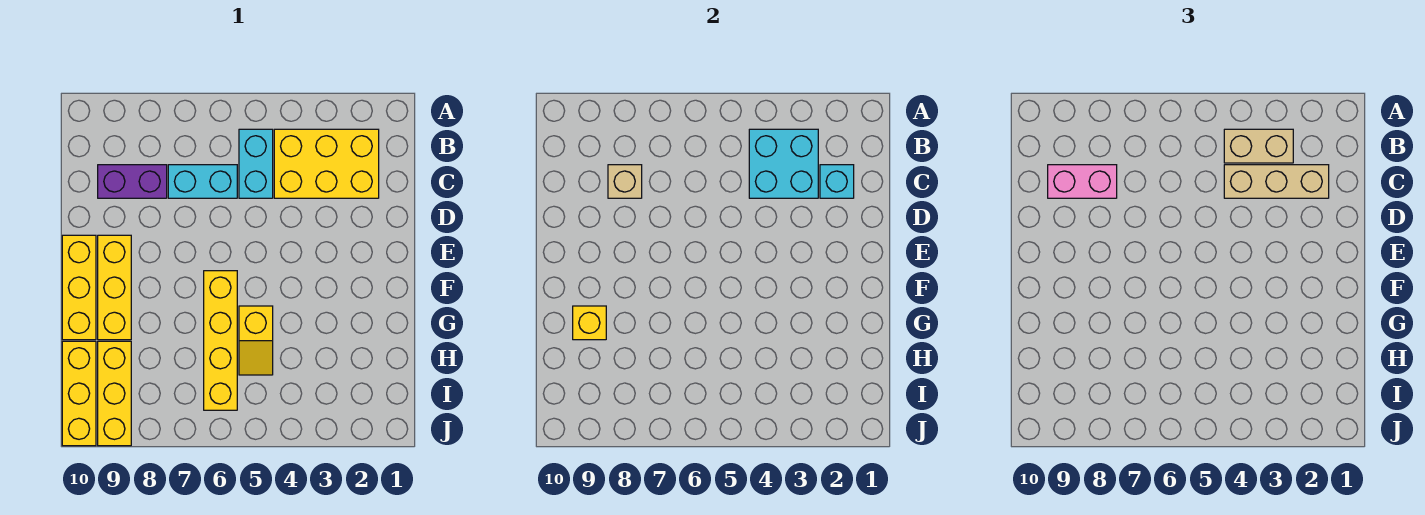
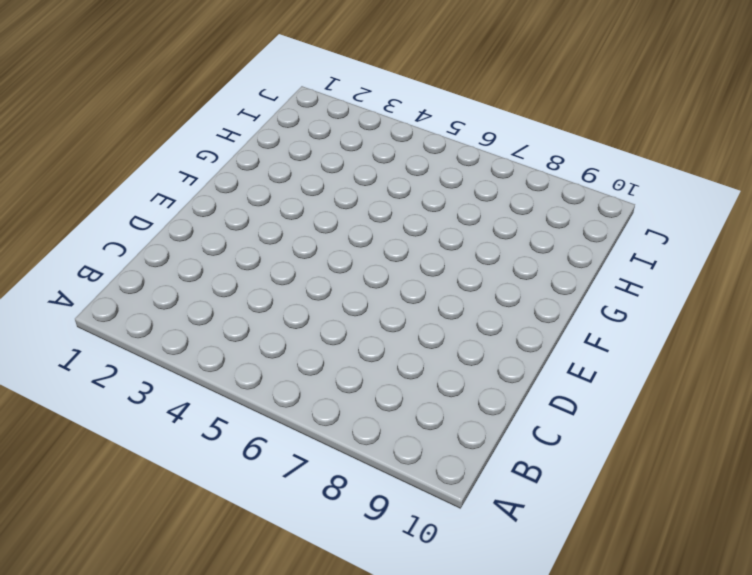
none -> yellow 2x3 brick [274,129,379,198]
none -> cyan 1x2 brick [239,129,273,198]
none -> cyan 1x2 brick [168,165,237,198]

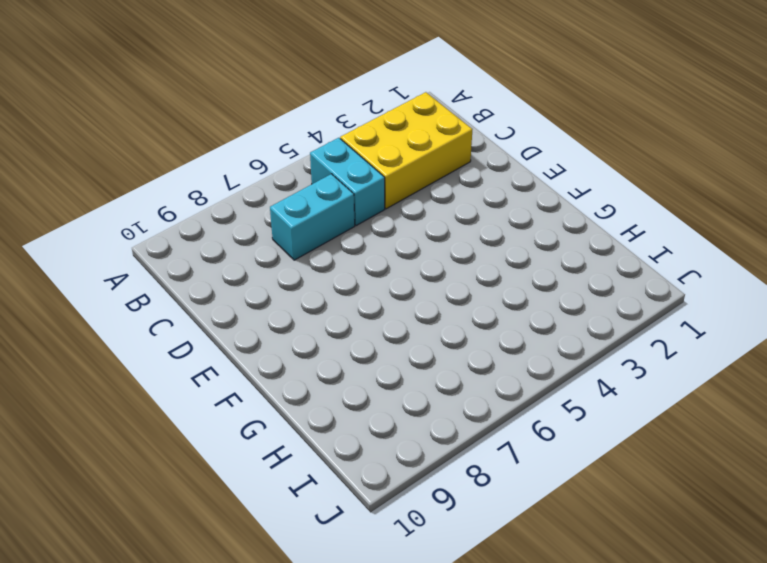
none -> purple 1x2 brick [98,165,167,198]
none -> yellow 1x3 brick [98,235,131,340]
none -> yellow 1x3 brick [62,235,96,340]

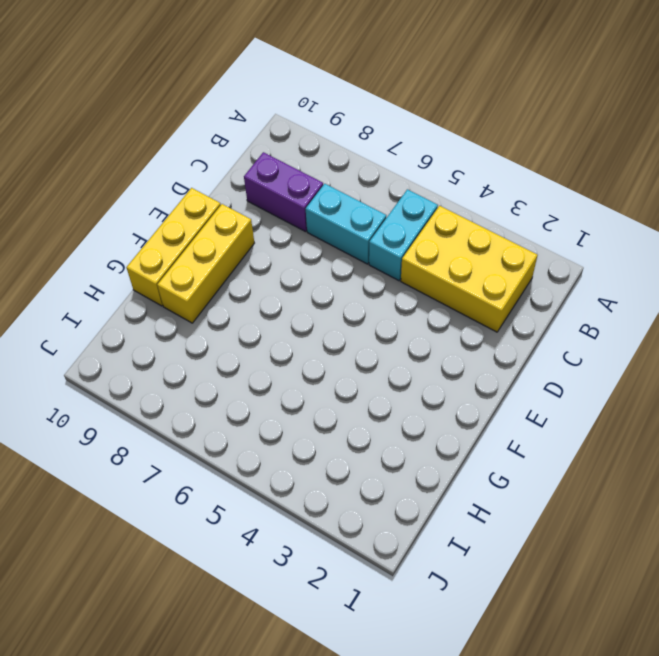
none -> yellow 1x4 brick [204,271,237,410]
none -> yellow 1x2 slope [239,306,273,375]
none -> yellow 1x3 brick [98,341,131,446]

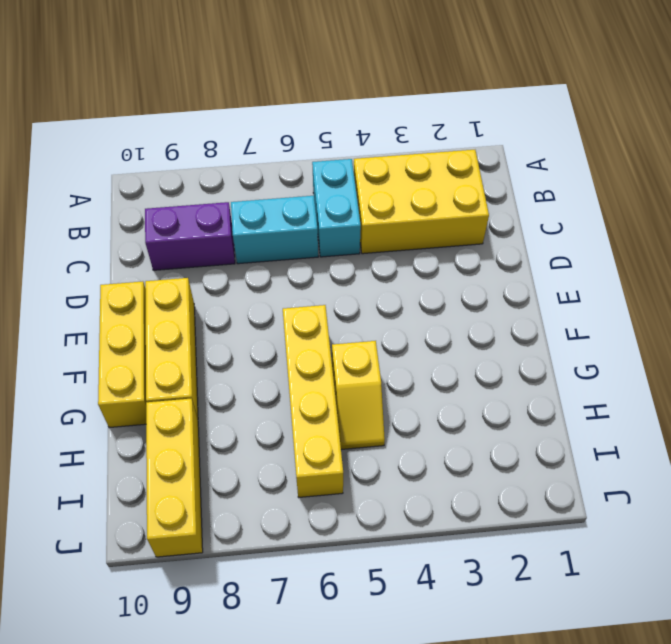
none -> yellow 1x3 brick [62,341,96,446]
none -> cyan 2x2 brick [749,129,818,198]
none -> cyan 1x1 brick [820,165,854,198]

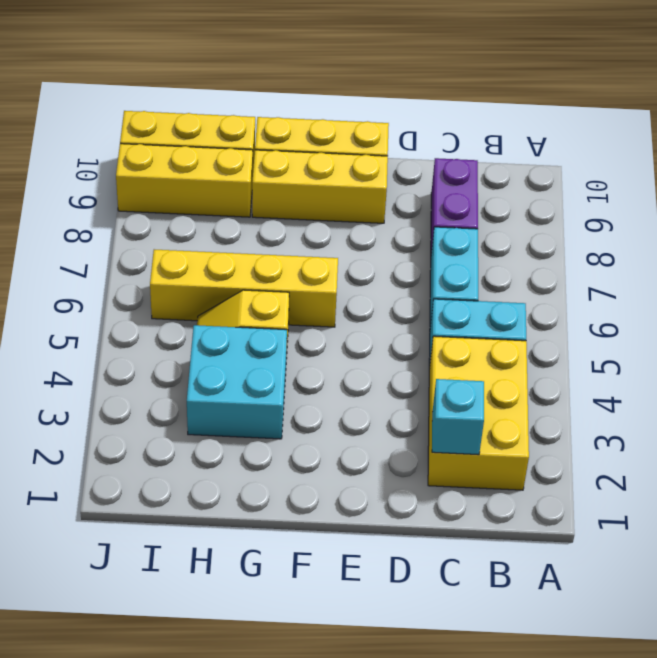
cyan 2x2 brick [187,325,287,439] -> cyan 2x2 brick moved to [749,129,818,198]
none -> tan 1x1 brick [608,165,642,198]
none -> yellow 1x1 brick [573,306,606,340]
none -> tan 1x2 brick [1224,129,1293,163]

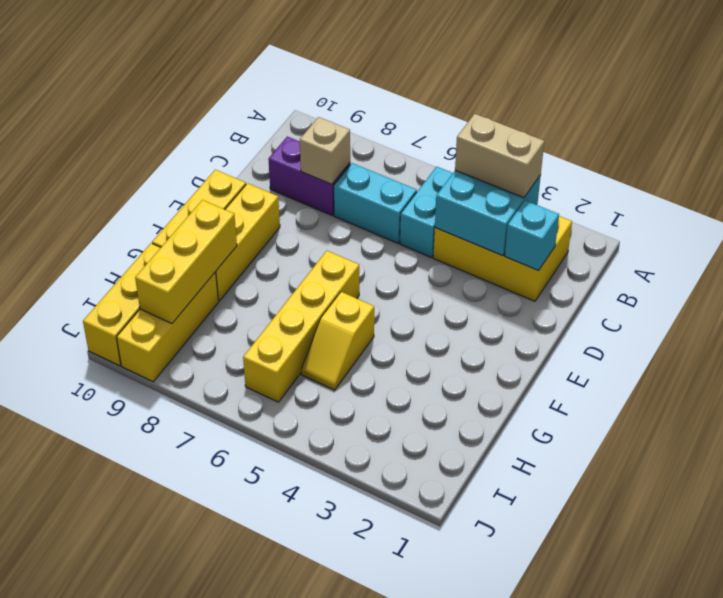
yellow 1x3 brick [135,200,237,324] -> yellow 1x1 brick [573,306,606,340]
none -> tan 1x3 brick [1224,165,1329,198]
none -> pink 1x2 brick [1048,165,1117,198]

